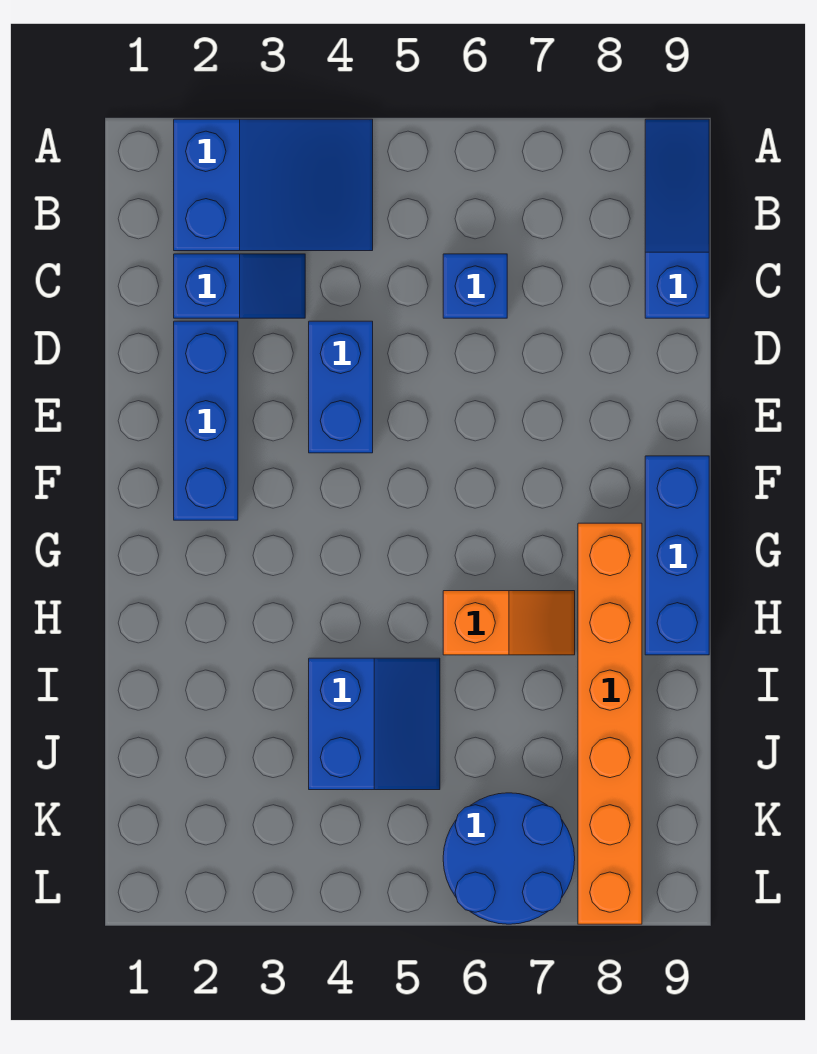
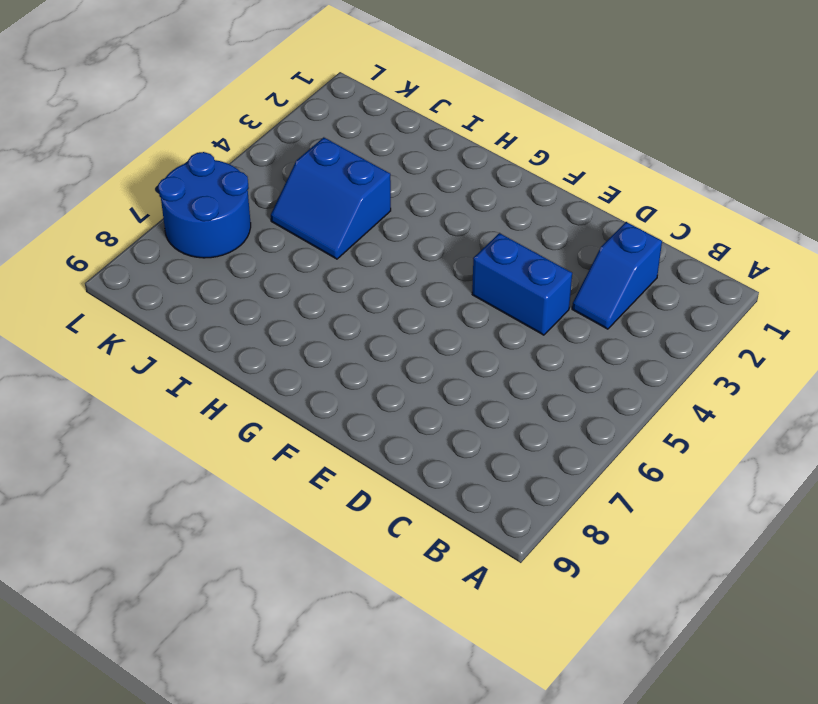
none -> blue 2x3 slope [174,119,373,251]
none -> blue 1x3 slope [645,119,709,318]

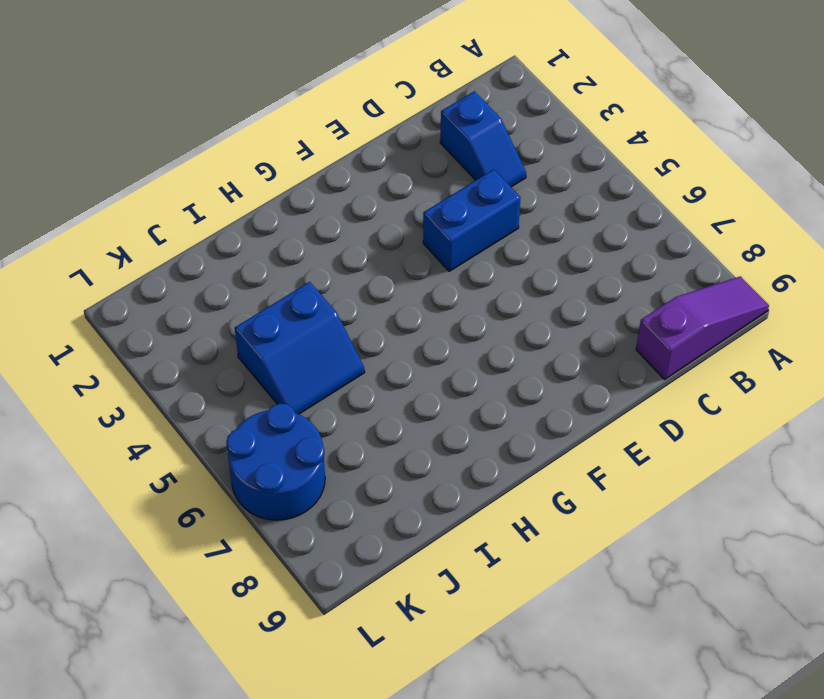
purple 1x3 slope [636,276,769,379] -> blue 1x3 slope [645,119,709,318]
none -> blue 2x3 slope [174,119,373,251]
none -> blue 1x1 brick [443,254,507,318]

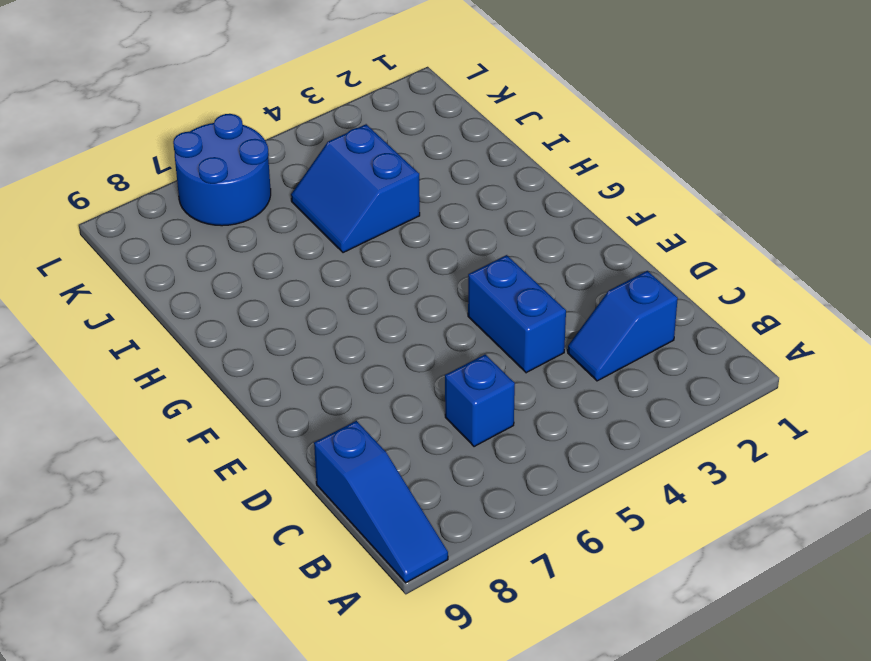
none -> blue 2x3 slope [174,119,373,251]
none -> blue 1x3 brick [174,321,238,520]

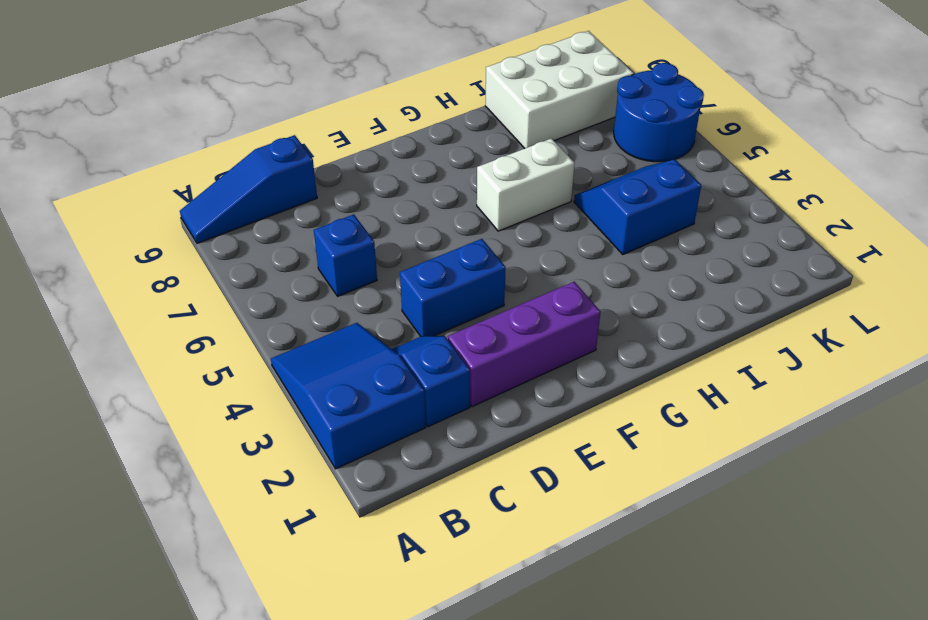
purple 1x3 brick [448,282,600,407] -> blue 1x3 brick [174,321,238,520]
white 1x2 brick [477,138,574,231] -> orange 1x2 slope [443,591,575,655]
white 2x3 brick [485,31,634,148] -> orange 1x6 brick [578,523,642,924]
none -> blue 1x3 brick [645,456,709,655]

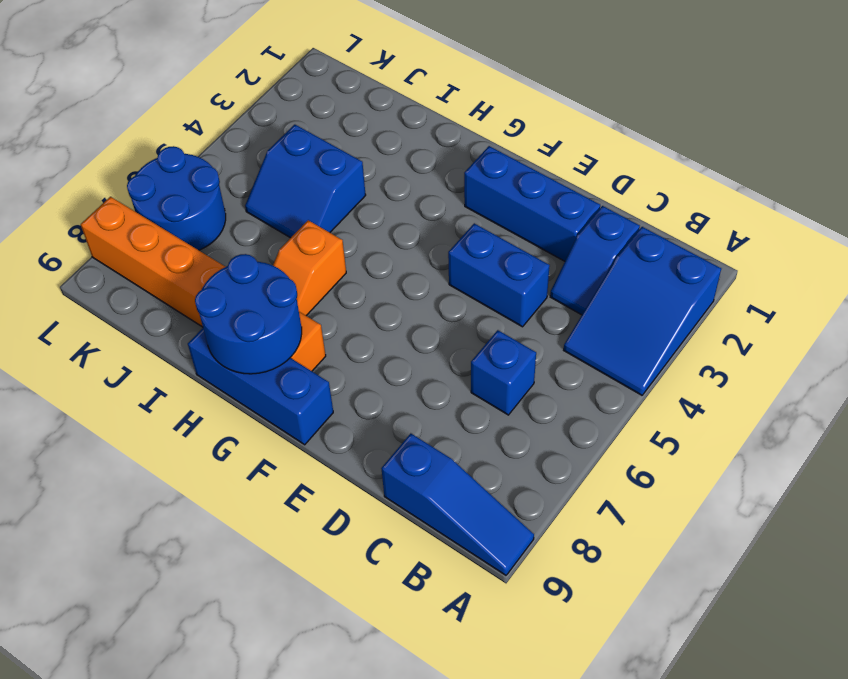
blue 2x2 round brick [195,254,302,374] -> none

